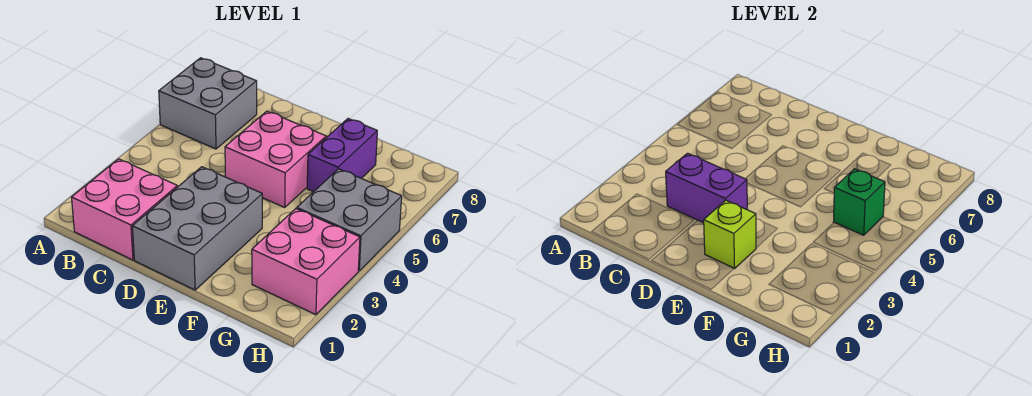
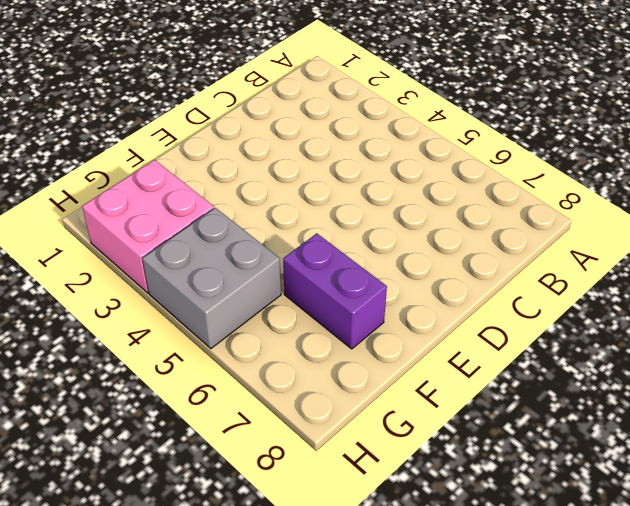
none -> grey 2x2 brick [159,58,257,149]
none -> pink 2x2 brick [71,159,177,260]

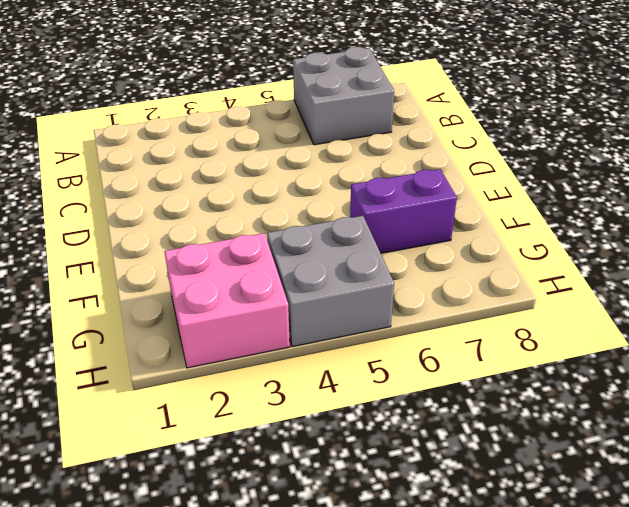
none -> pink 2x2 brick [71,159,177,260]
none -> grey 2x3 brick [132,167,262,290]

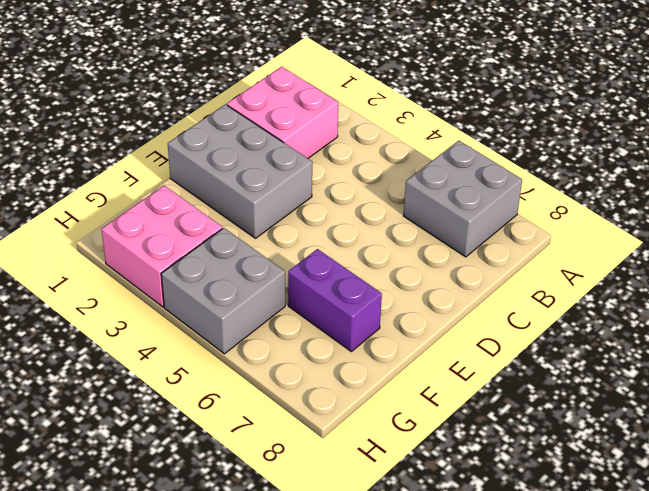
none -> pink 2x2 brick [225,111,326,207]
none -> purple 1x2 brick [666,153,747,223]

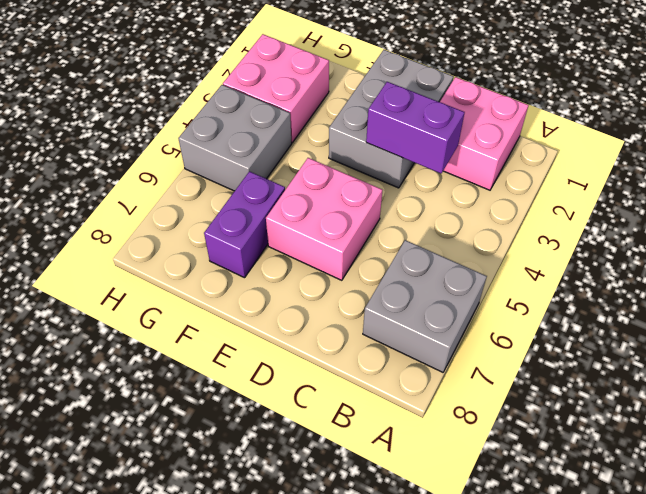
none -> lime 1x1 brick [704,200,756,269]
none -> green 1x1 brick [834,169,885,235]

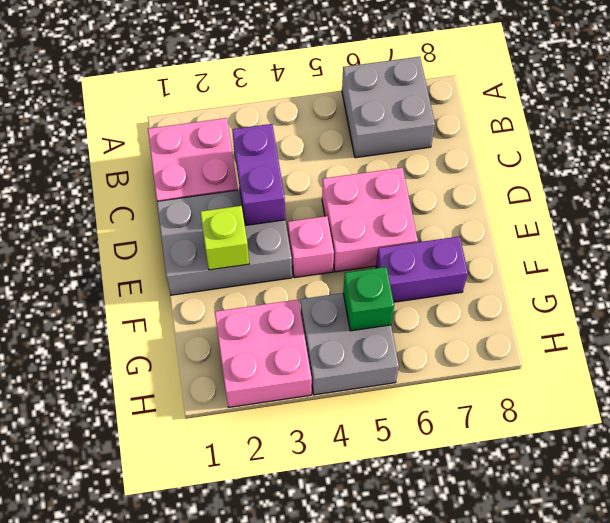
pink 1x1 brick [288,216,334,278] -> none

